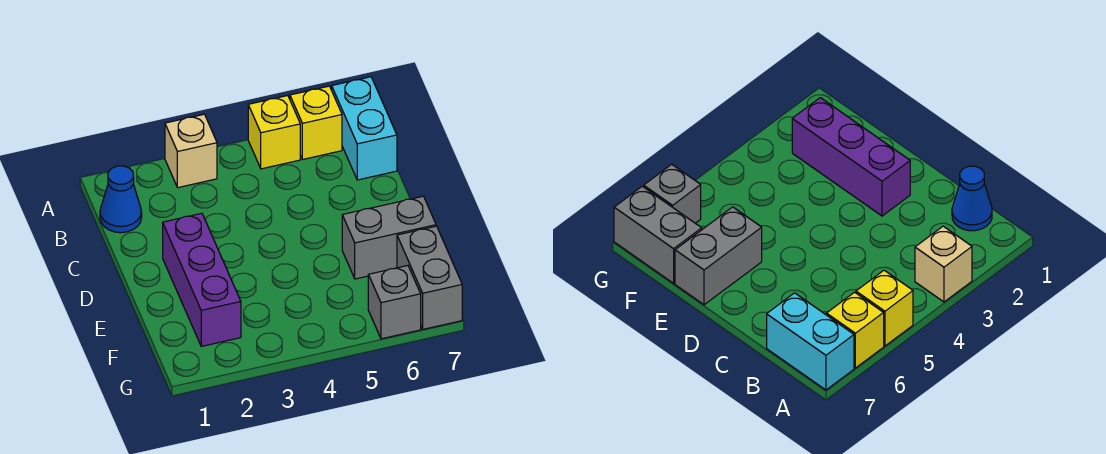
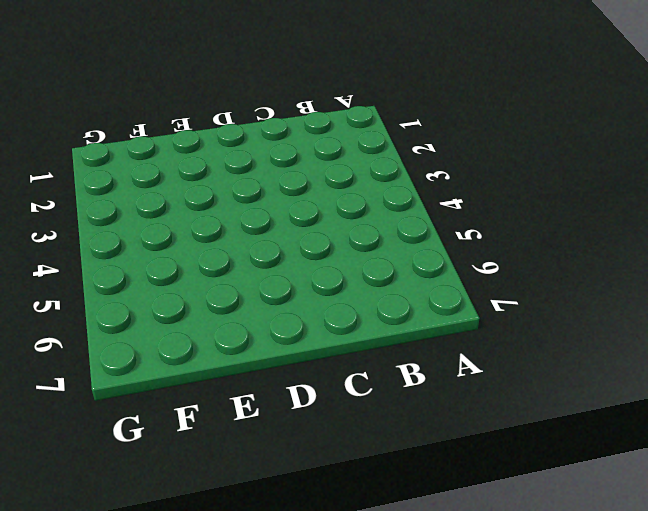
none -> tan 1x1 brick [165,114,217,188]
none -> yellow 1x1 brick [248,96,300,169]

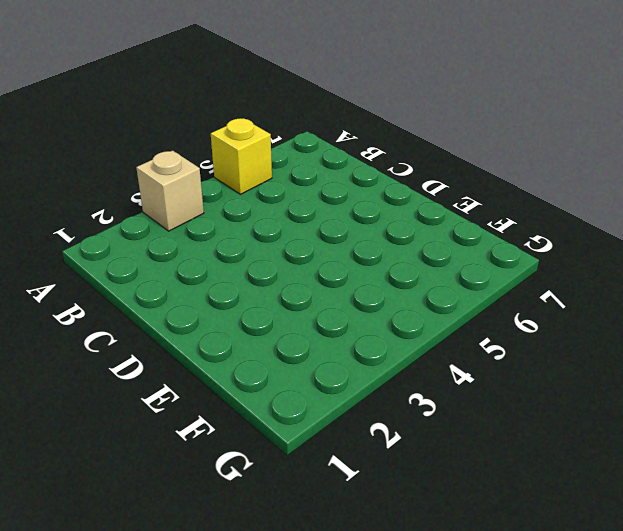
none -> yellow 1x1 brick [290,86,342,159]
none -> cyan 1x2 brick [332,77,397,180]

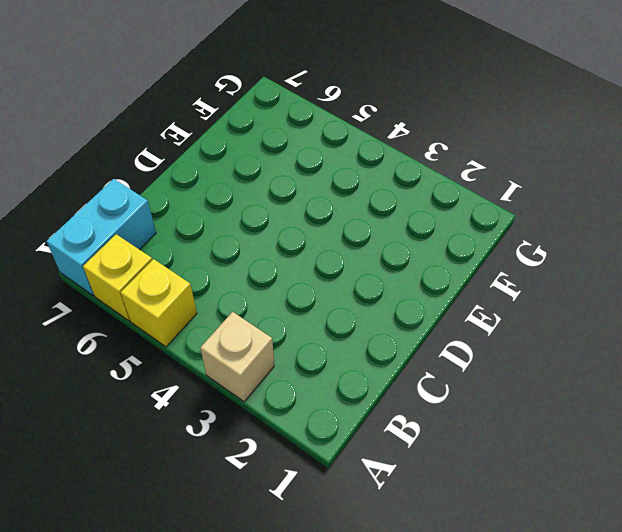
none -> blue 1x1 cone [100,166,142,233]
none -> purple 1x3 brick [163,213,241,346]

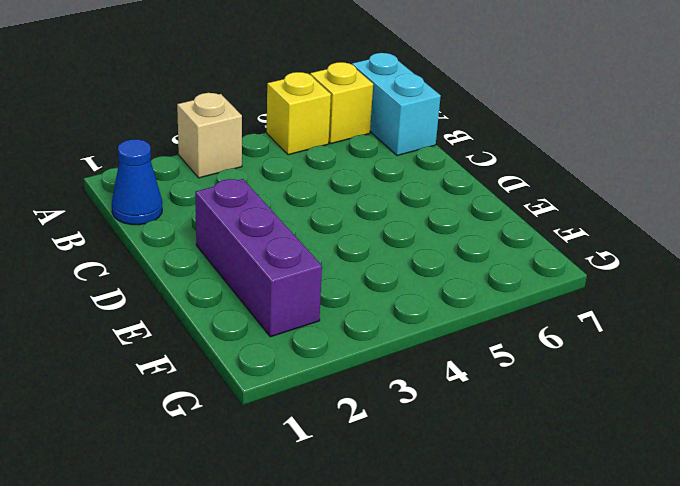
none -> grey 1x2 brick [342,196,436,279]
none -> grey 1x2 brick [397,226,462,329]

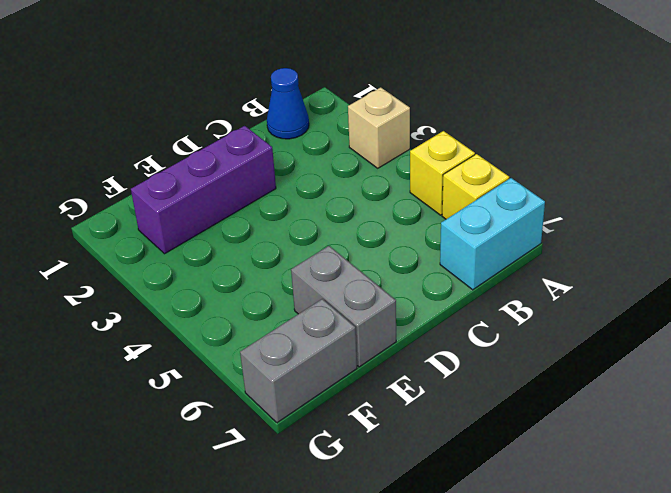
none -> grey 1x1 brick [368,266,421,339]

